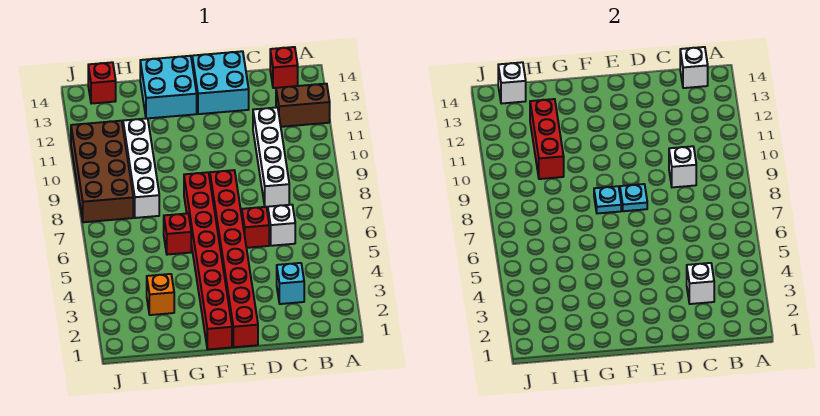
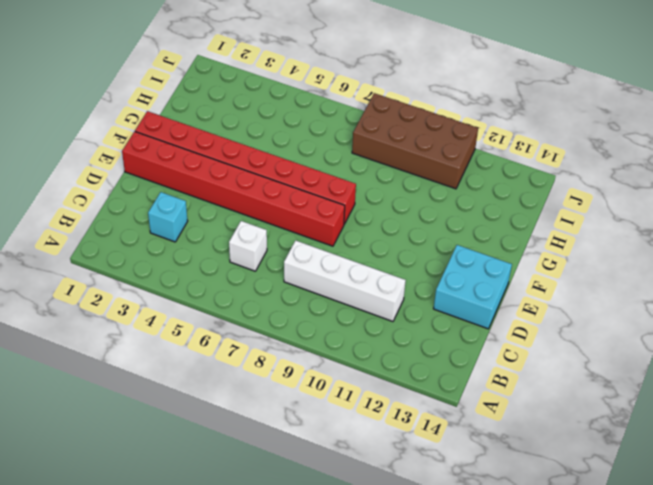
none -> brown 1x2 brick [276,84,330,127]
none -> red 1x1 brick [270,47,298,88]
none -> red 1x1 brick [242,207,269,248]

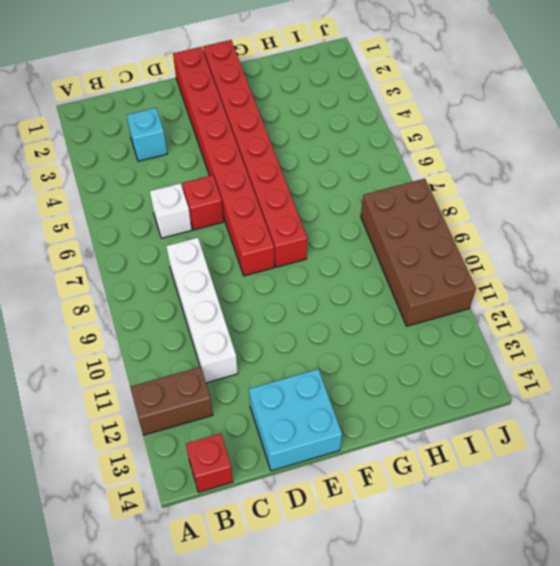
none -> cyan 2x2 brick [140,56,197,119]
none -> red 1x1 brick [164,213,191,255]
none -> orange 1x1 brick [147,274,174,315]

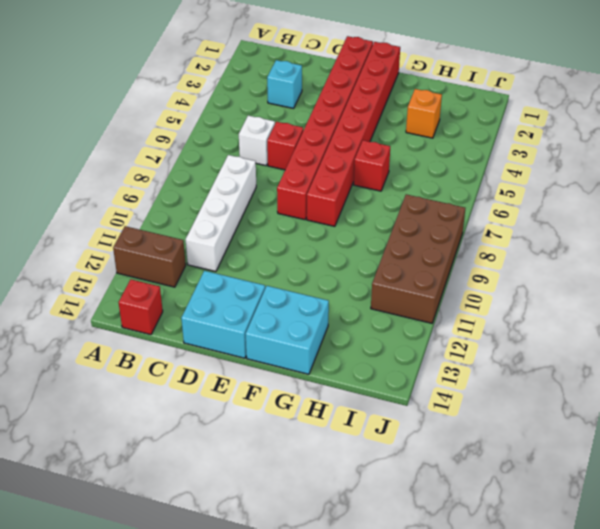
none -> white 1x4 brick [123,118,159,218]
none -> red 1x1 brick [88,62,116,104]
none -> white 1x1 brick [680,47,708,88]

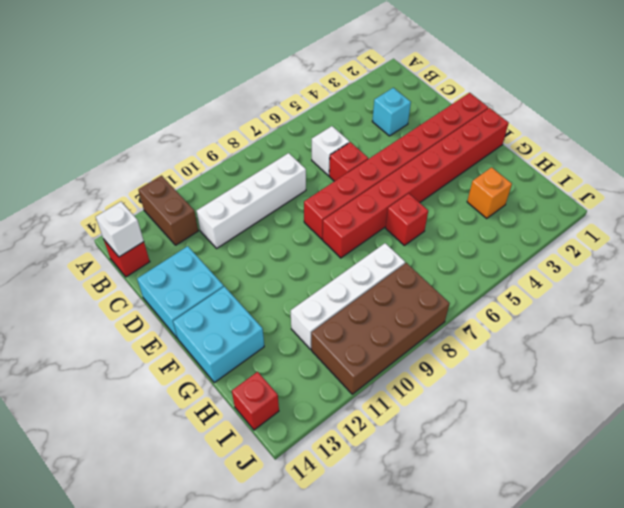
none -> white 1x1 brick [687,263,714,304]
none -> white 1x1 brick [669,146,696,187]
none -> cyan 1x1 plate [620,184,647,211]

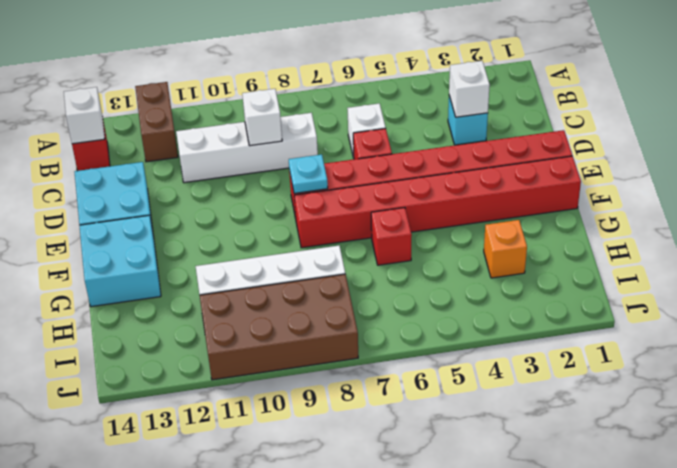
none -> red 1x1 brick [88,62,116,104]
none -> cyan 1x1 plate [594,186,621,213]
none -> red 1x3 brick [530,99,564,179]

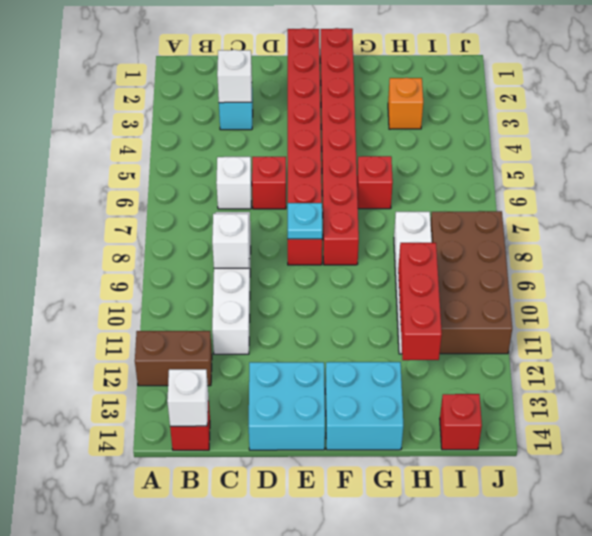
none -> cyan 1x1 plate [594,186,621,213]
none -> white 1x1 brick [498,62,526,104]

